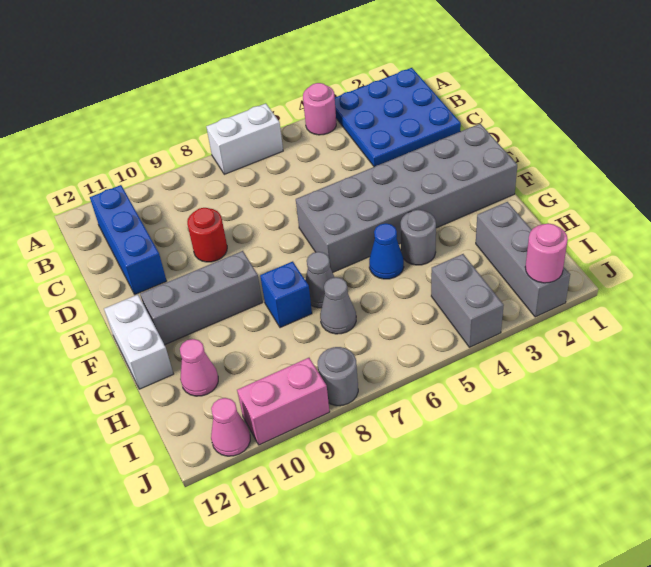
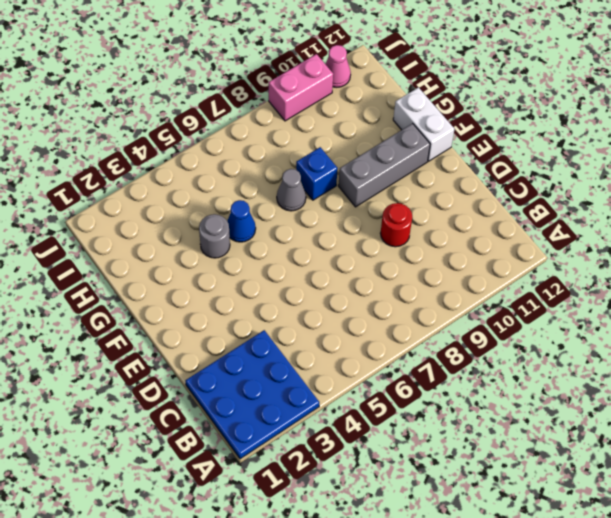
none -> pink 1x1 round brick [303,83,336,135]
none -> white 1x2 brick [206,103,283,174]
none -> blue 1x3 brick [90,185,167,294]

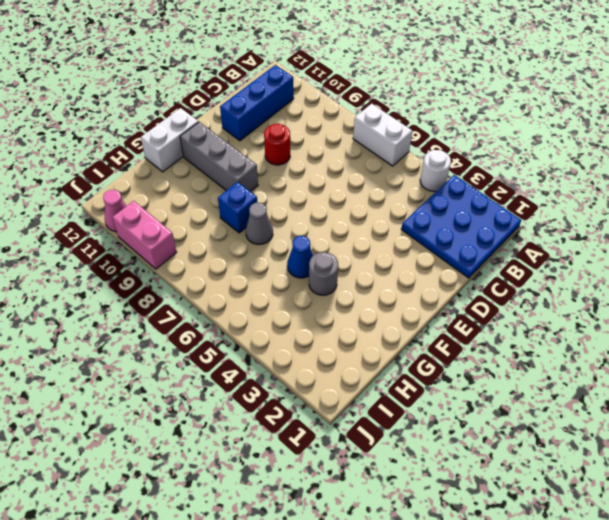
white 1x1 round brick [420,150,451,191] -> pink 1x1 round brick [303,83,336,135]
none -> grey 2x6 brick [296,124,517,272]
none -> grey 1x3 brick [476,202,570,317]
none -> grey 1x1 cone [320,277,356,334]

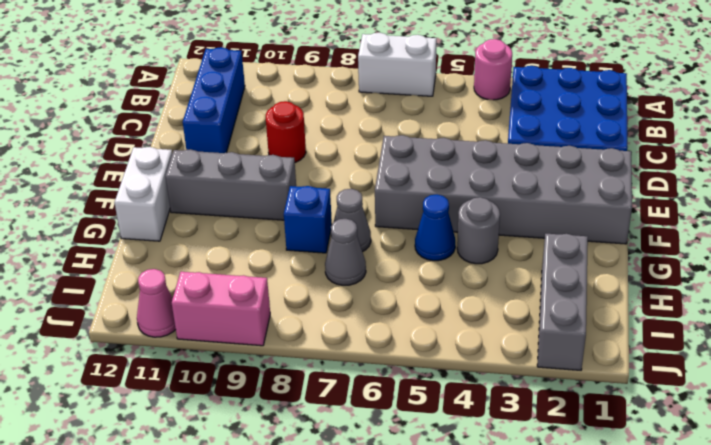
none -> pink 1x1 cone [180,339,218,396]
none -> grey 1x2 brick [431,254,504,347]
none -> grey 1x1 round brick [318,347,358,406]

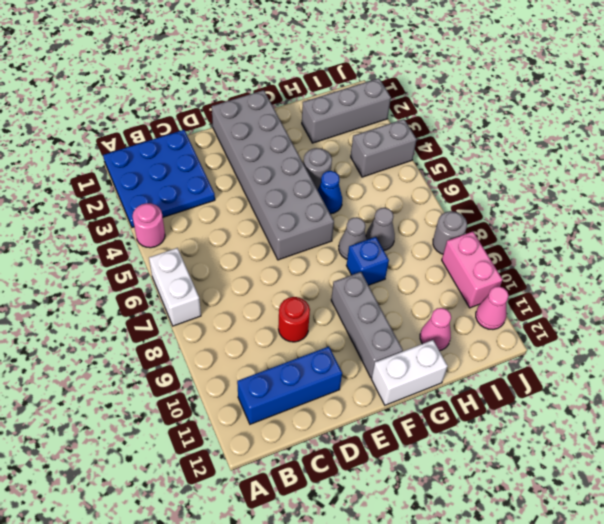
none -> pink 1x1 round brick [525,223,568,283]

